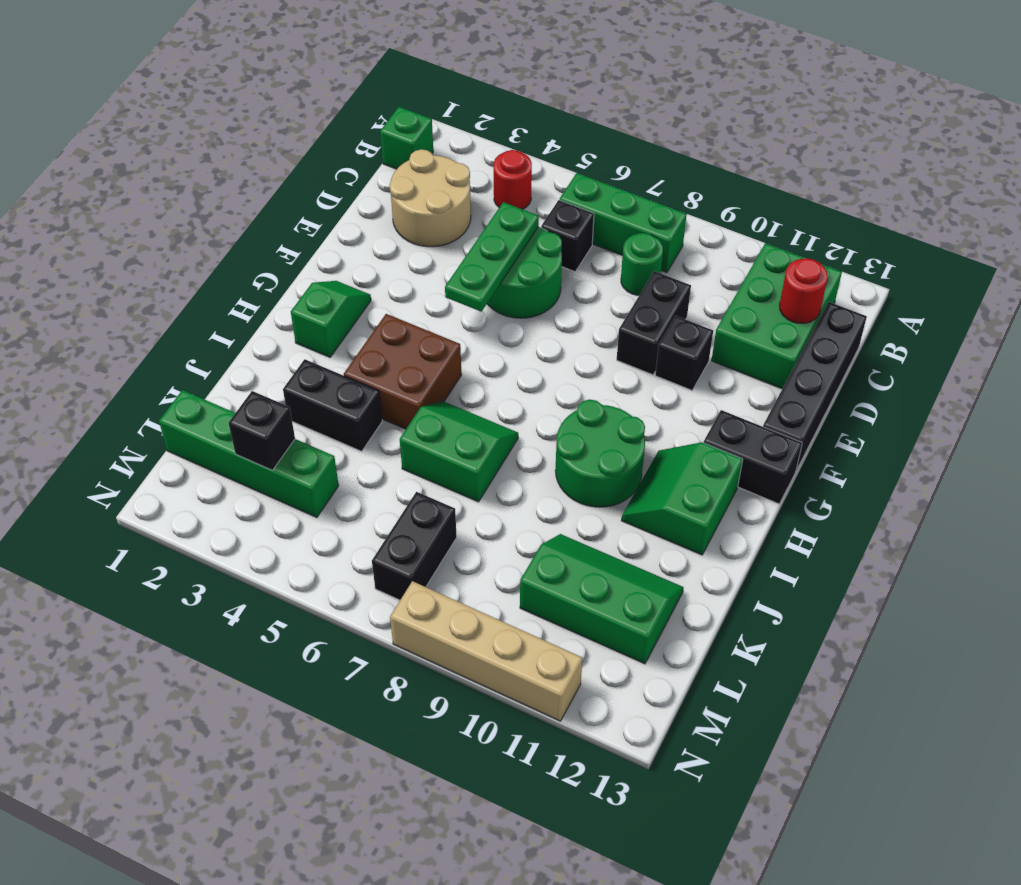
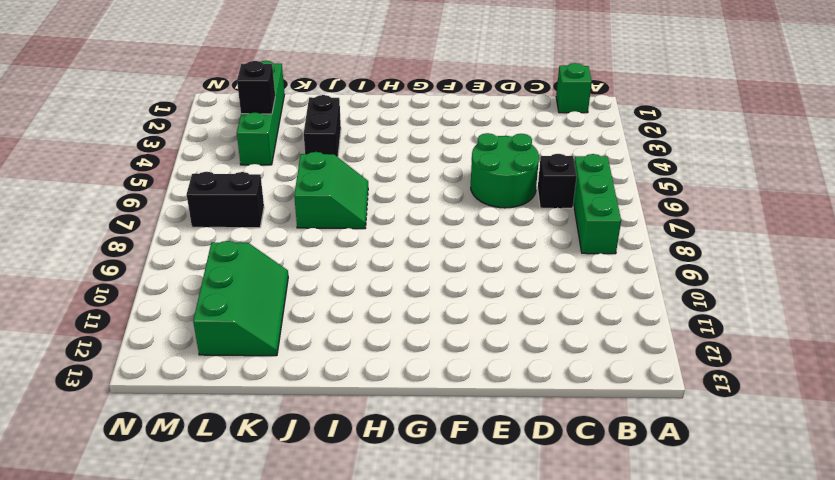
none -> red 1x1 round brick [494,150,532,209]
none -> green 2x3 brick [711,243,842,389]
none -> tan 2x2 round brick [390,149,471,247]

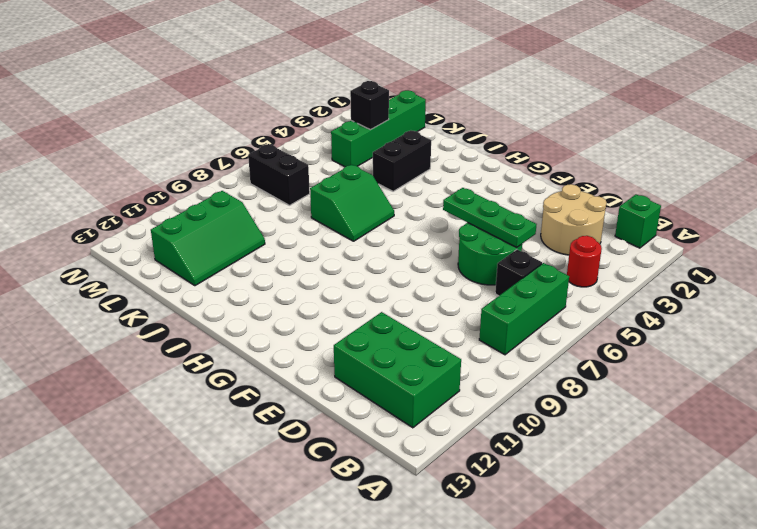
none -> green 1x1 round brick [621,233,663,295]
none -> black 1x4 brick [763,302,867,470]
none -> black 1x2 brick [617,271,691,375]

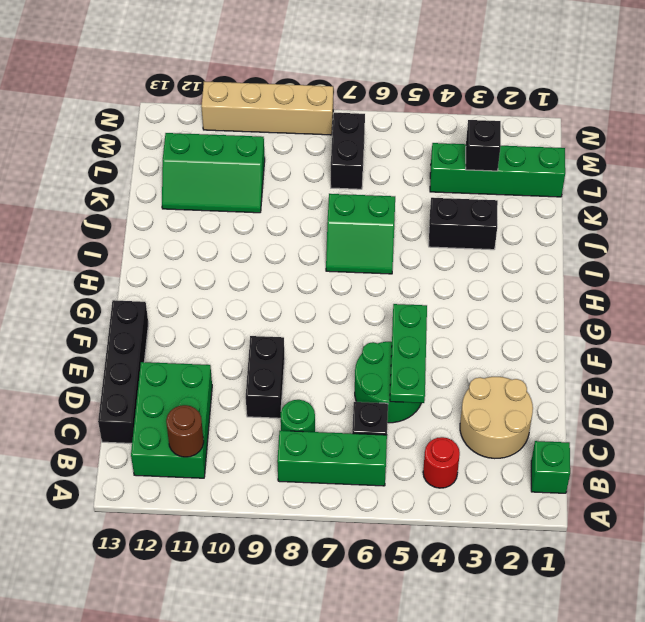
brown 1x1 round brick [166,405,204,457] -> none
none -> black 1x1 brick [655,316,713,390]
none -> green 1x2 slope [291,281,371,357]
none -> black 1x2 brick [704,410,802,504]

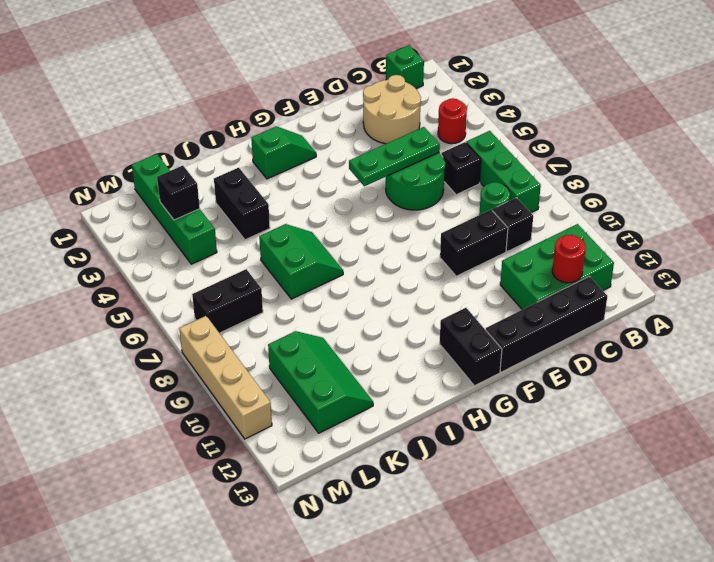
black 1x1 brick [492,198,533,251] -> black 1x1 brick moved to [655,316,713,390]
none -> brown 2x2 brick [344,314,462,429]
none -> green 2x2 round brick [555,400,645,507]
none -> green 2x2 slope [622,442,743,555]

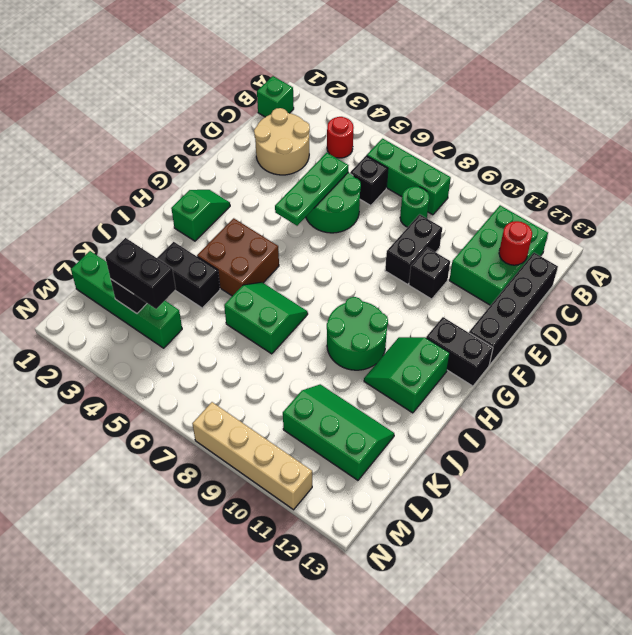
black 1x2 brick [105,238,176,309] -> black 1x2 brick turned to [372,492,457,600]

